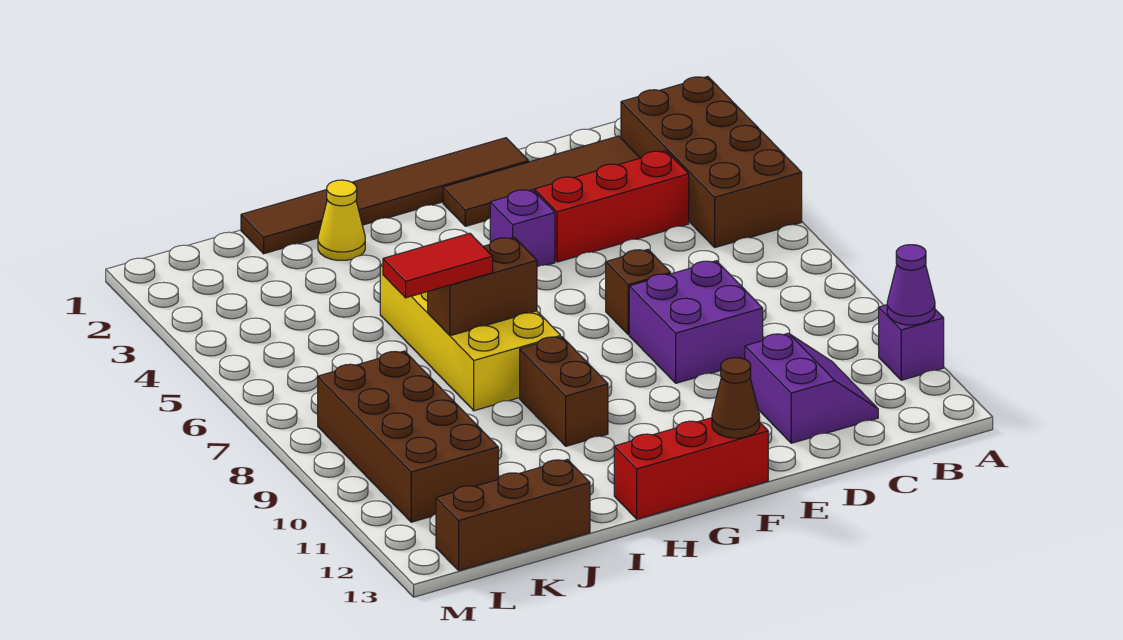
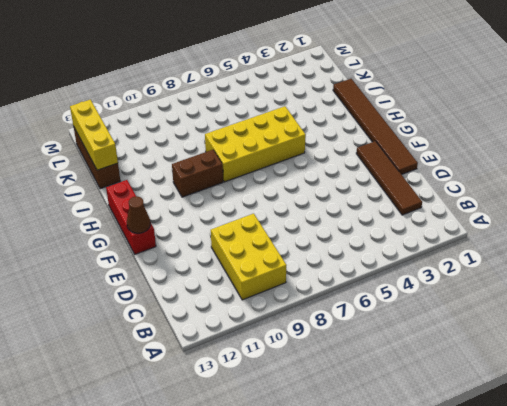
yellow 2x3 brick [211,213,286,300] -> purple 2x2 brick [629,261,763,383]
yellow 1x3 brick [70,100,118,170] -> none
none -> brown 2x4 brick [621,77,802,247]
none -> purple 1x1 brick [879,305,944,380]
none -> red 1x3 brick [535,151,689,262]

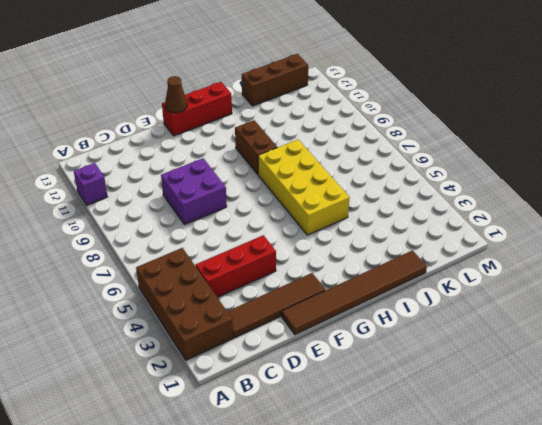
none -> purple 2x2 slope [745,333,878,443]
none -> brown 1x1 brick [606,250,671,335]
none -> purple 1x1 brick [490,190,555,267]

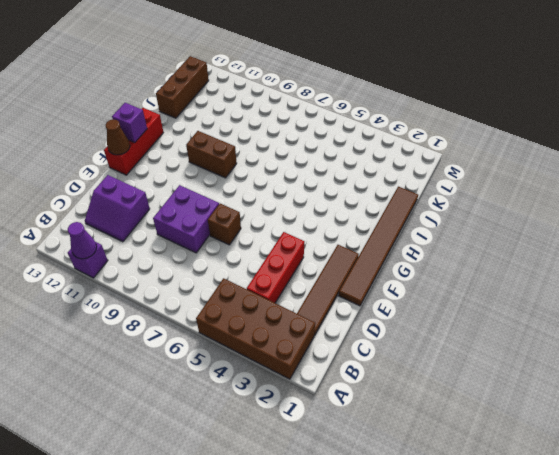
purple 1x1 brick [112,103,147,142] -> purple 1x1 brick moved to [490,190,555,267]
none -> yellow 2x4 brick [380,264,561,411]
none -> yellow 1x1 cone [318,180,365,260]
none -> brown 2x4 brick [318,351,498,522]

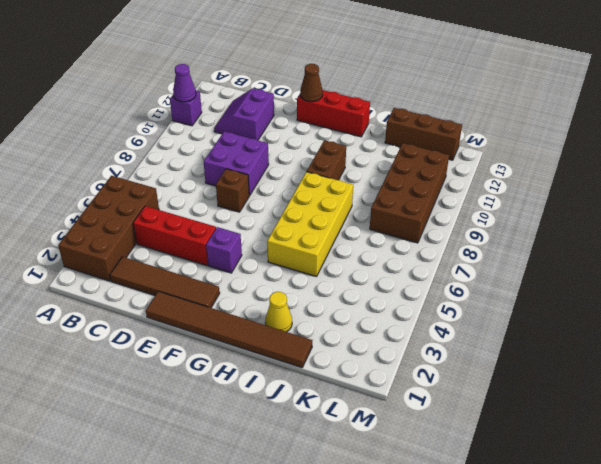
none -> brown 1x2 brick [428,237,537,336]
none -> red 1x2 tile [383,233,493,298]

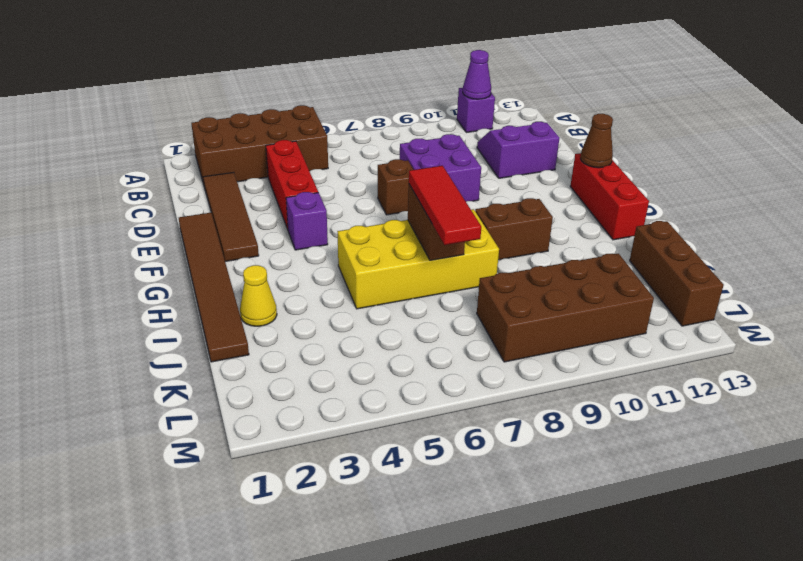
red 1x3 tile [409,166,481,245] -> red 1x2 tile [383,233,493,298]

